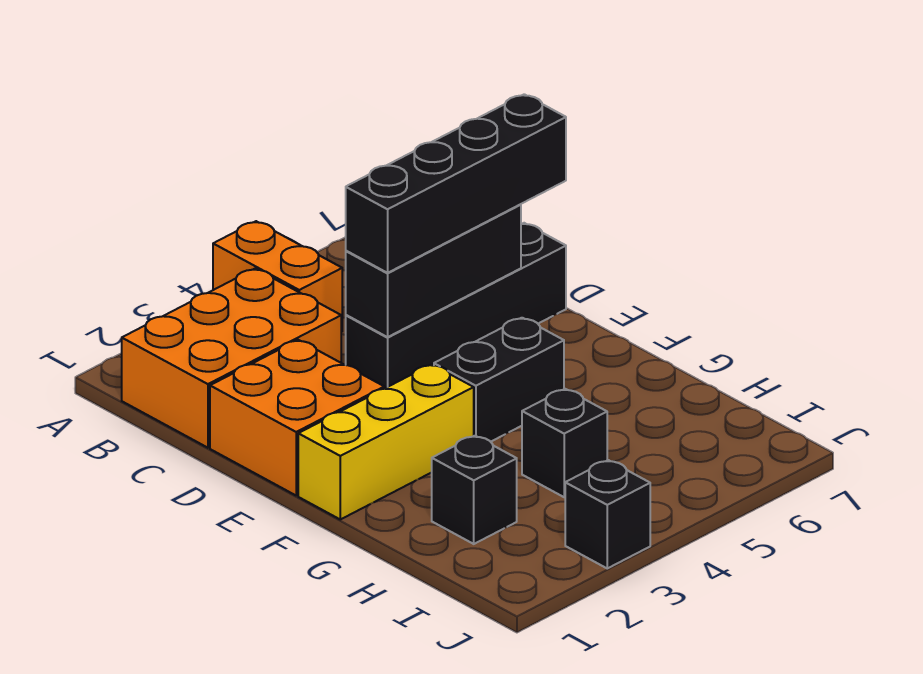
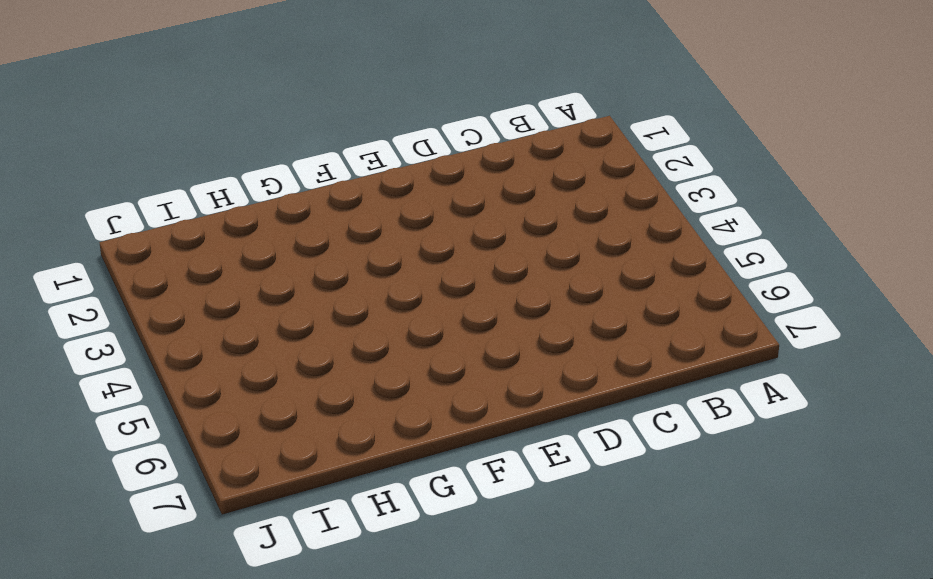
none -> orange 1x2 brick [213,221,342,332]
none -> orange 2x3 brick [122,269,341,448]

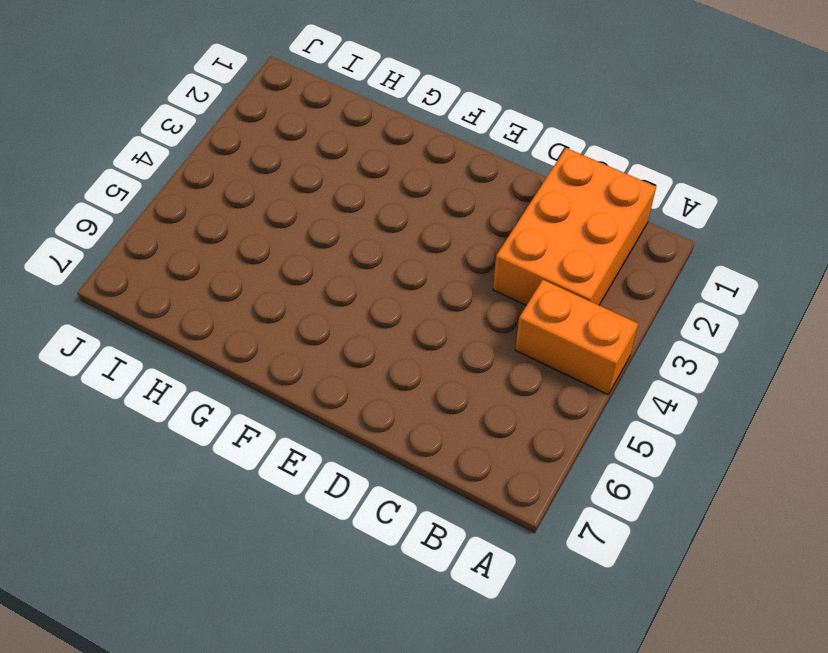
none -> orange 2x2 brick [210,340,384,495]
none -> black 1x4 brick [346,223,566,389]

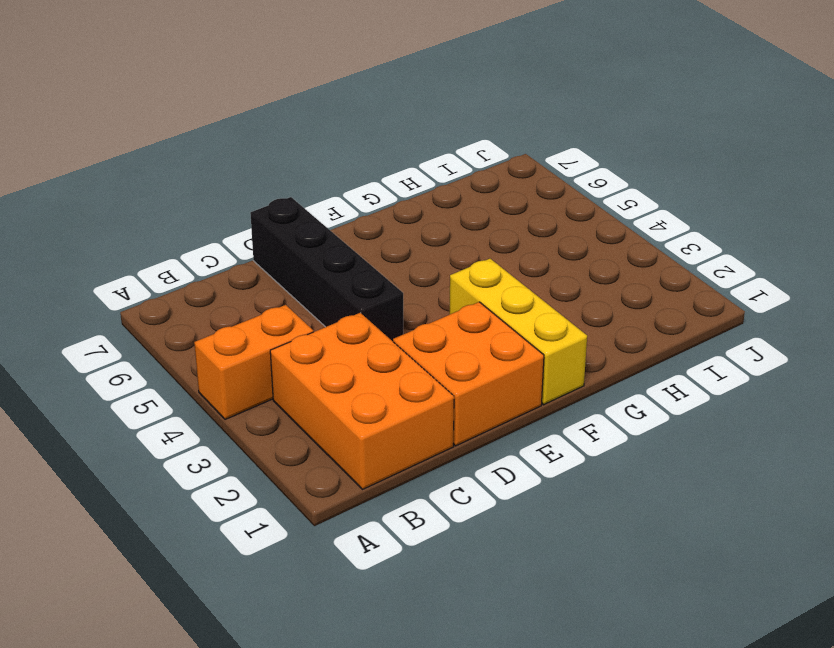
none -> black 1x2 brick [434,318,564,442]
none -> black 1x1 brick [432,436,517,544]

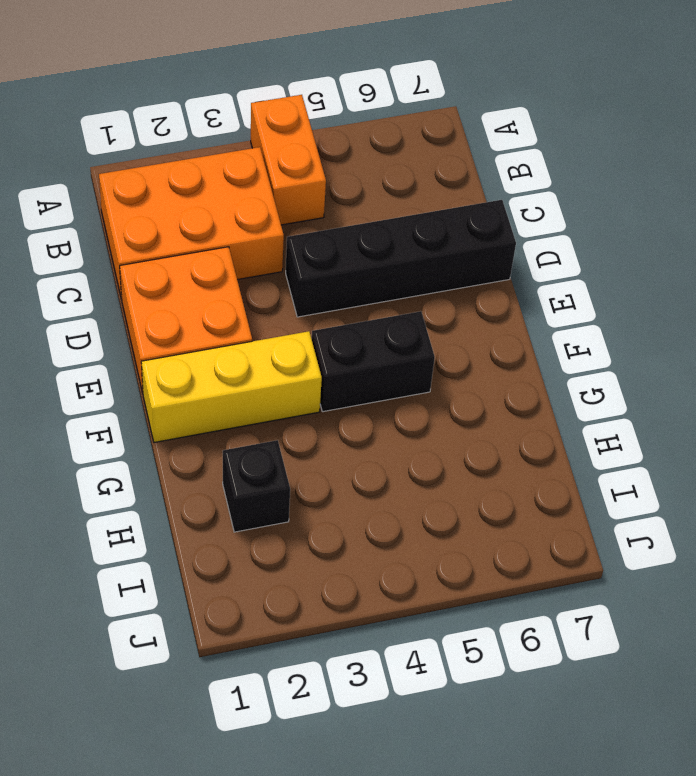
none -> black 1x1 brick [522,389,607,497]
none -> black 1x1 brick [565,460,650,568]

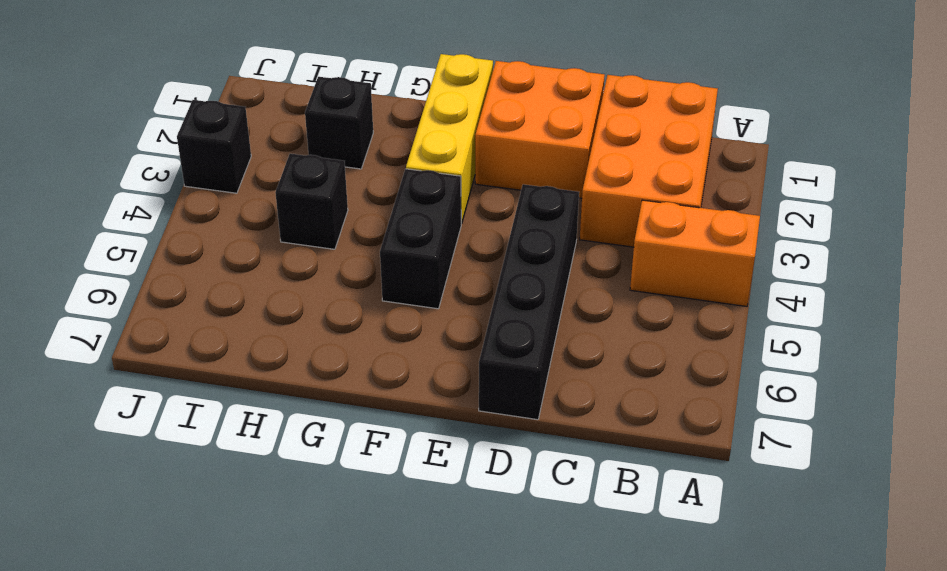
none -> black 1x3 brick [346,204,521,337]
none -> black 1x4 brick [346,94,566,273]

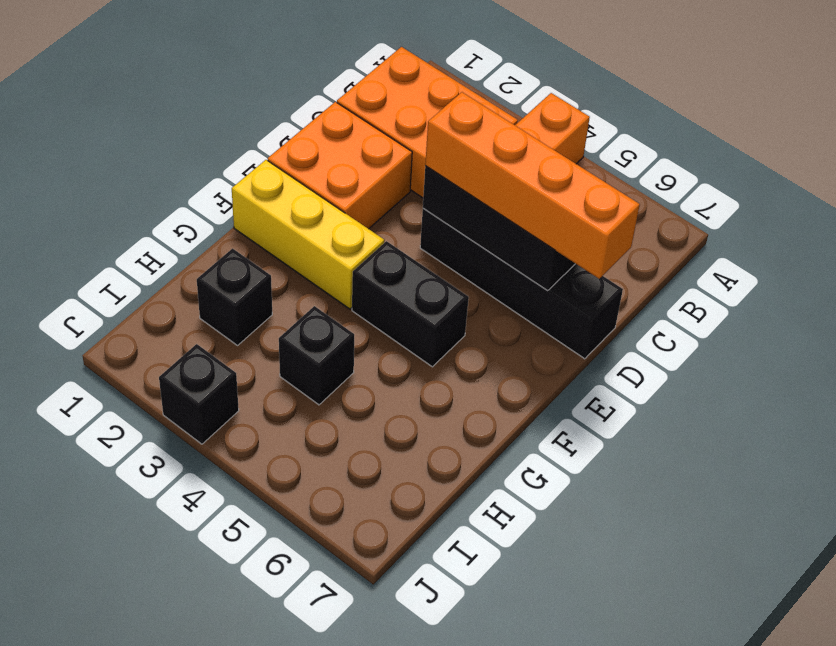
orange 1x4 brick [425,92,640,279] -> black 1x4 brick [346,94,566,273]

